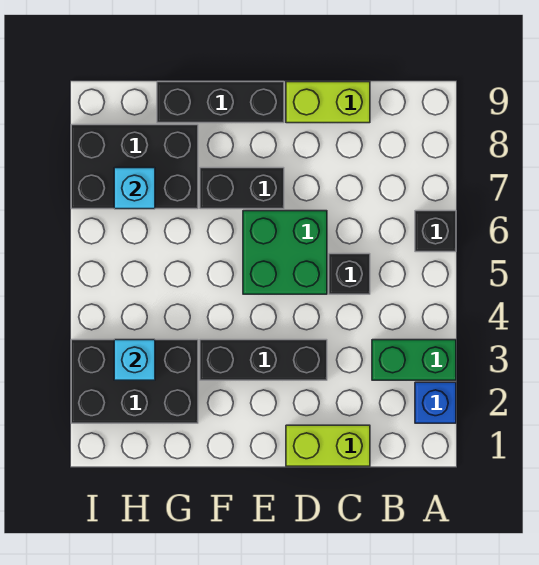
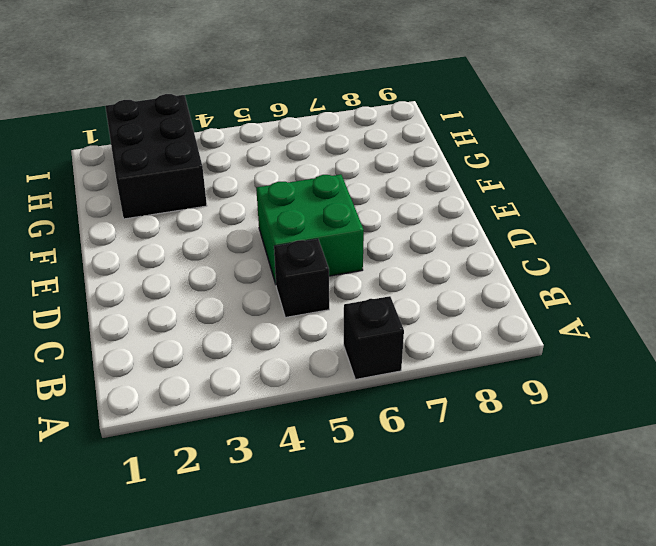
none -> blue 1x1 brick [415,382,456,423]
none -> green 1x2 brick [372,340,456,380]
none -> lime 1x2 brick [286,425,370,466]

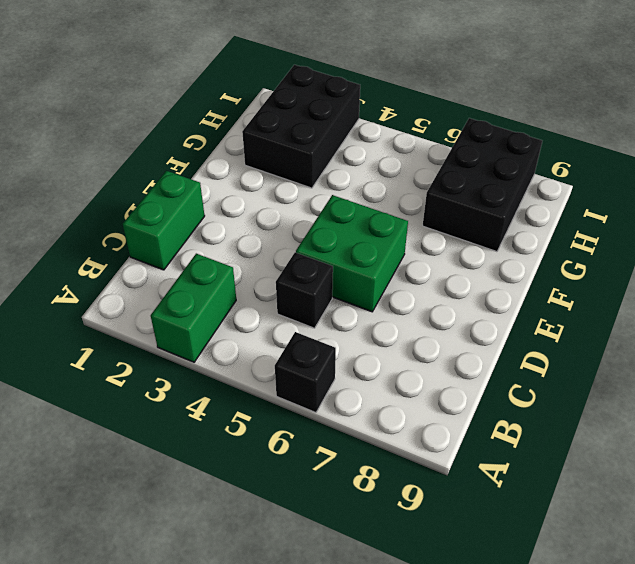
green 1x2 brick [123,171,205,270] -> lime 1x2 brick [286,425,370,466]
none -> blue 1x1 brick [415,382,456,423]
none -> lime 1x2 brick [286,82,370,123]
none -> black 1x3 brick [200,340,327,380]

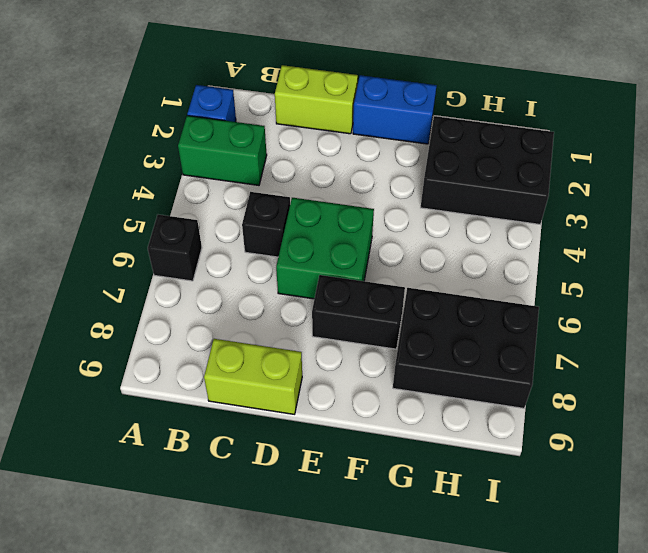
blue 1x2 brick [353,75,437,144] -> none
none -> black 1x3 brick [200,340,327,380]
none -> black 1x3 brick [157,82,284,123]
none -> cyan 1x1 brick [114,340,155,380]

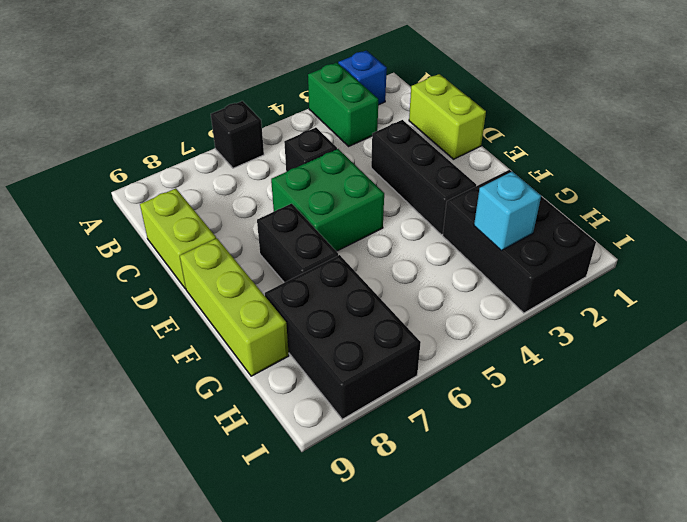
lime 1x3 brick [180,238,289,376] -> black 1x3 brick [157,82,284,123]
none -> cyan 1x1 brick [114,168,155,209]

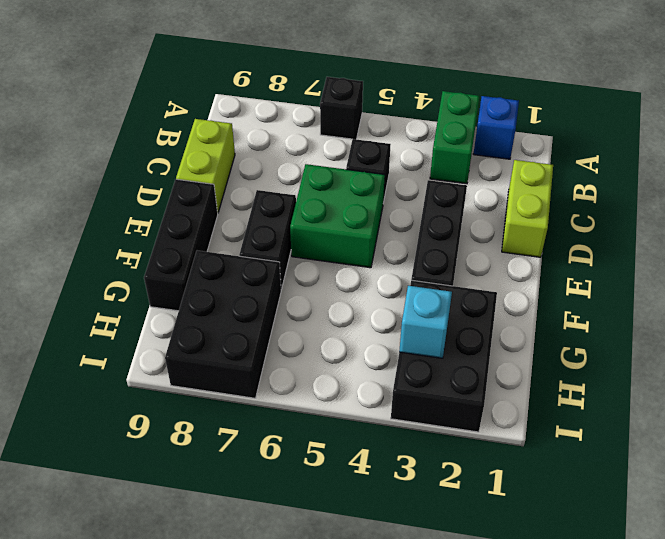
none -> cyan 1x1 brick [114,168,155,209]

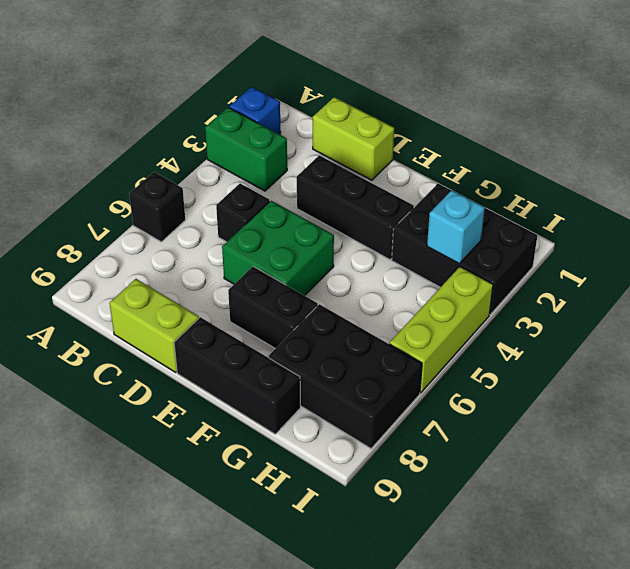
lime 1x3 brick [389,267,493,393] -> none
none -> cyan 1x1 brick [114,168,155,209]

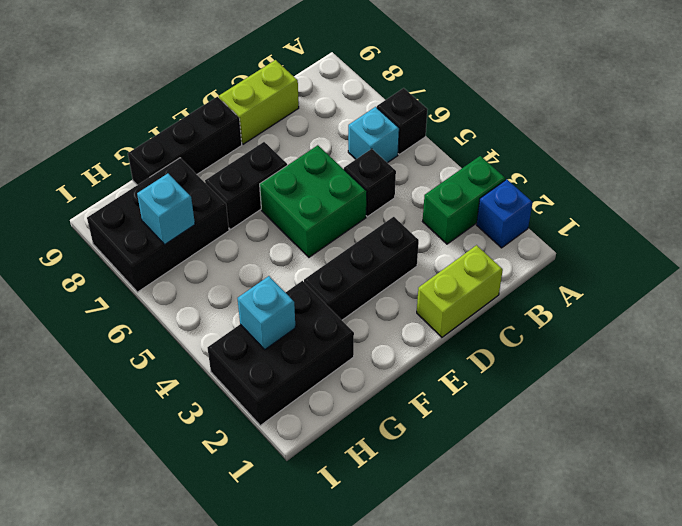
cyan 1x1 brick [348,107,399,163] -> none

